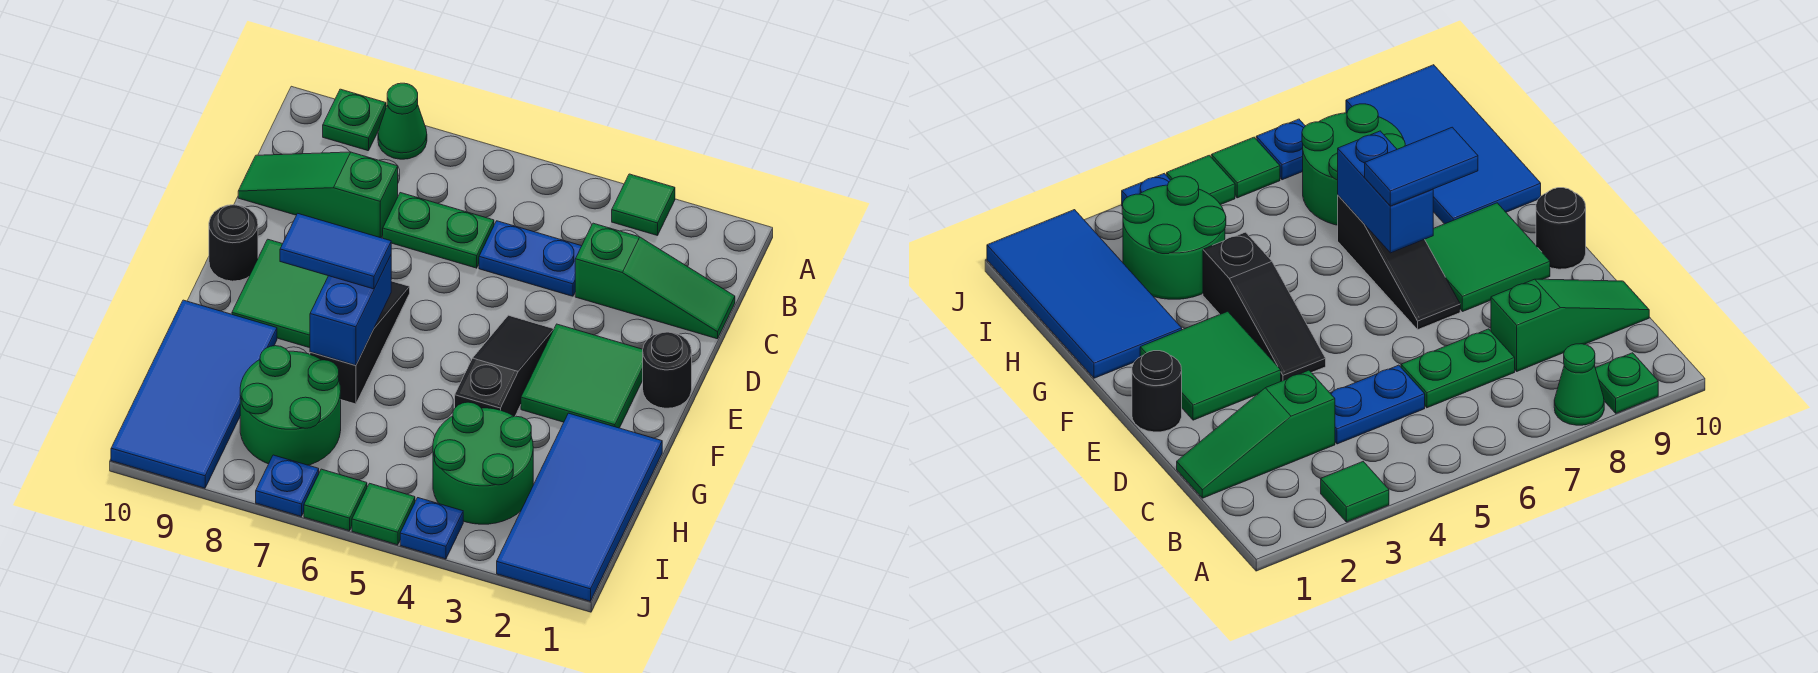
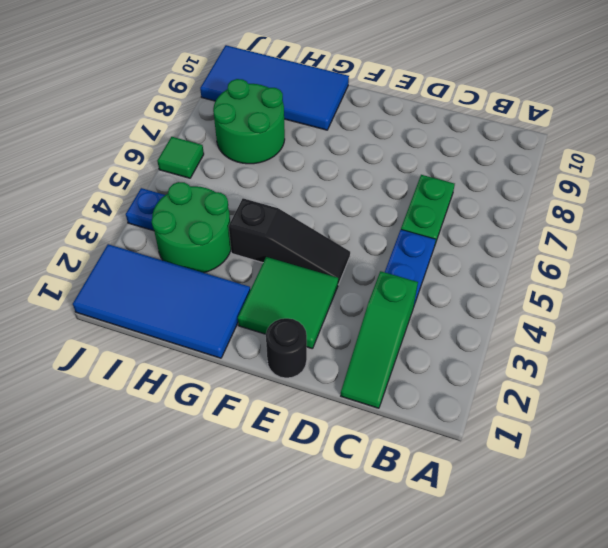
none -> green 1x1 tile [612,174,675,236]
none -> green 1x1 cone [378,83,427,159]
none -> green 1x1 plate [323,89,386,151]

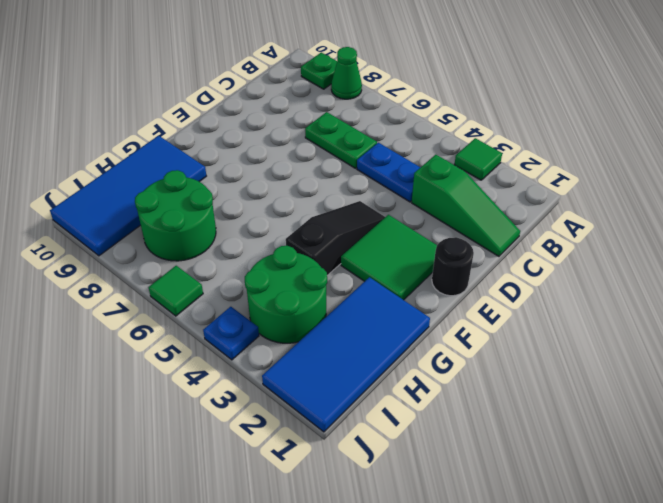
none -> green 1x3 slope [238,152,398,238]
none -> black 1x3 slope [310,281,410,404]
none -> green 2x2 tile [232,239,328,348]

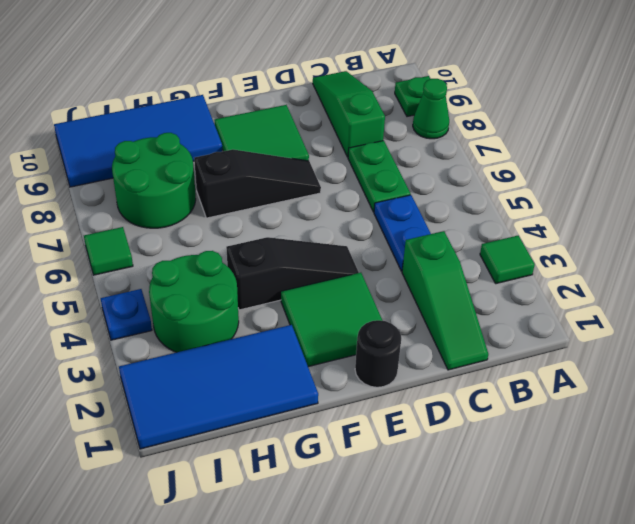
none -> black 1x1 round brick [209,205,258,281]
none -> green 1x1 tile [352,483,415,545]
none -> blue 1x1 plate [256,455,319,516]

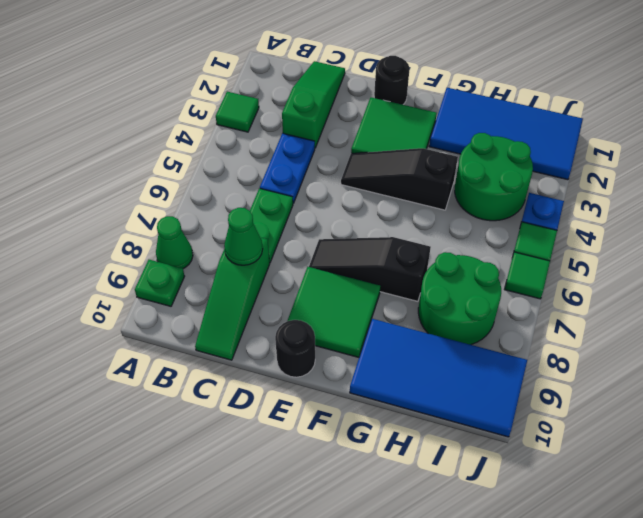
green 1x1 cone [224,208,263,265] -> none
none -> blue 1x1 plate [256,455,319,516]
none -> blue 1x2 brick [310,255,391,365]
none -> blue 1x2 tile [280,213,391,289]

